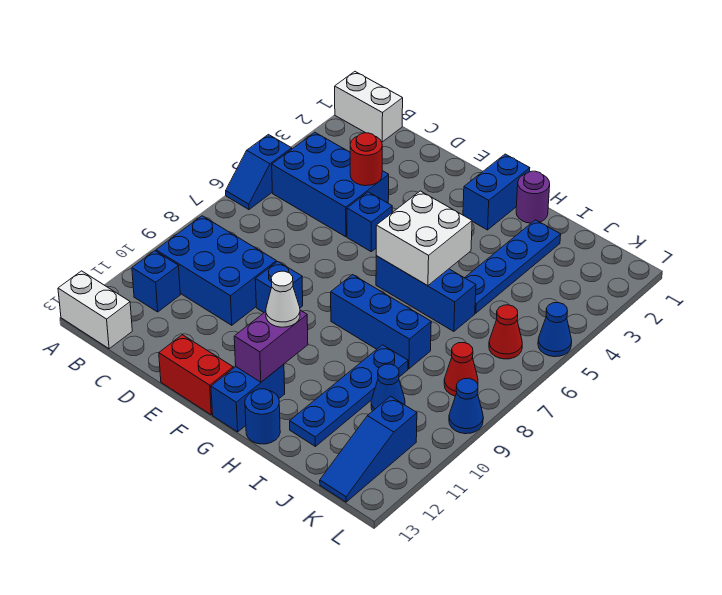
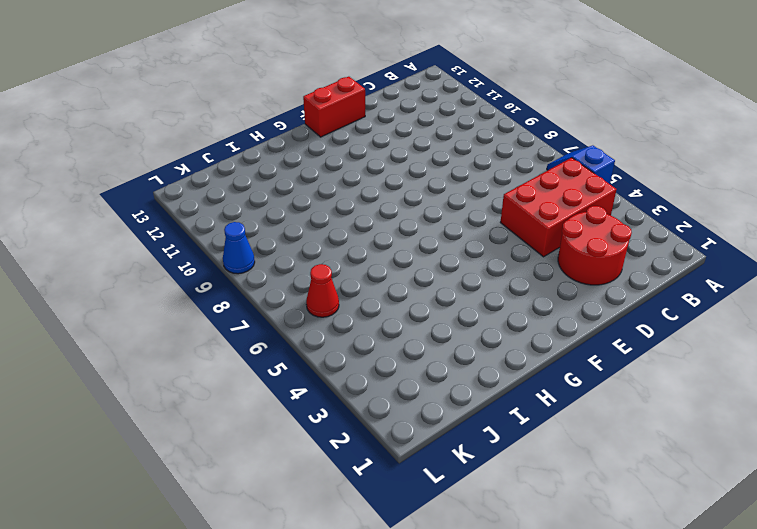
red 2x3 brick [500,158,616,257] -> blue 2x3 brick [272,133,389,237]
red 2x2 round brick [558,206,632,285] -> none
none -> white 1x2 brick [335,71,403,142]
none -> white 1x2 brick [58,271,132,349]
none -> blue 2x3 brick [156,216,276,325]

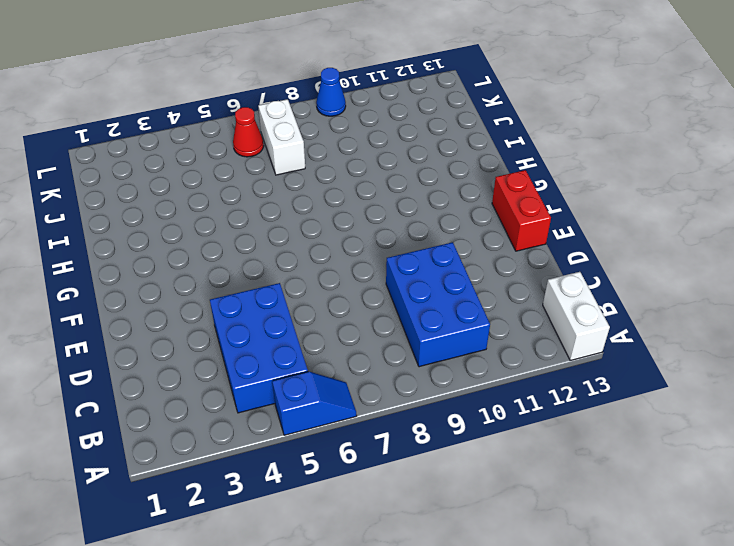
white 1x2 brick [258,99,305,175] -> white 1x2 brick moved to [335,71,403,142]
none -> blue 1x1 brick [132,251,180,312]
none -> blue 1x1 brick [347,192,392,251]
none -> blue 1x1 brick [255,261,303,312]

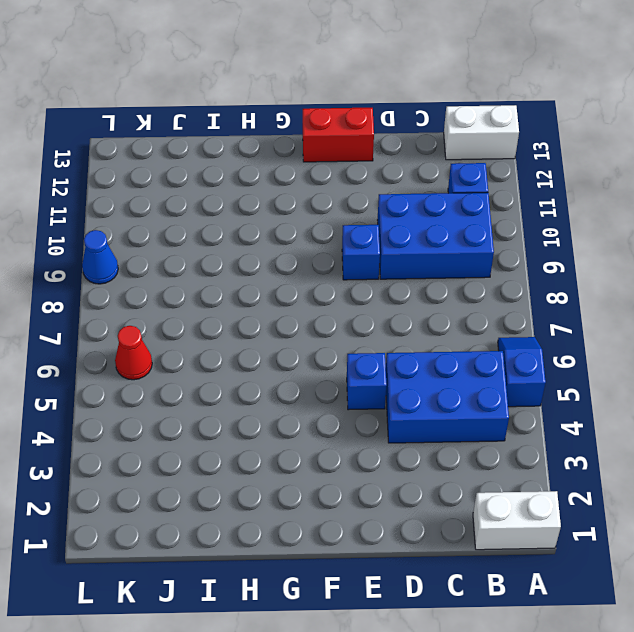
none -> blue 1x2 brick [463,154,530,230]
none -> blue 1x3 brick [376,256,476,331]
none -> blue 1x3 brick [331,275,431,369]

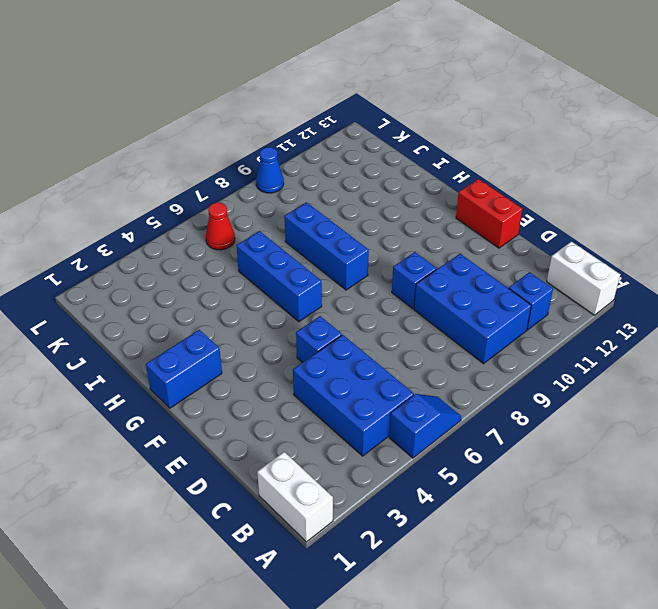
none -> blue 1x2 brick [211,364,285,432]
none -> purple 1x1 round brick [516,171,550,223]
none -> blue 1x1 round brick [245,389,280,444]

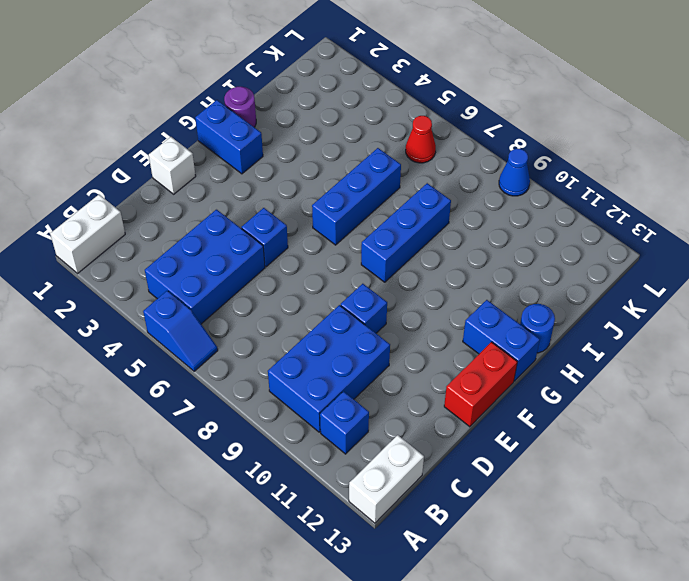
white 1x1 brick [149,137,196,194] -> none
none -> blue 1x4 plate [465,220,561,313]
none -> blue 1x4 plate [290,345,408,446]
none -> blue 1x1 cone [371,364,405,411]

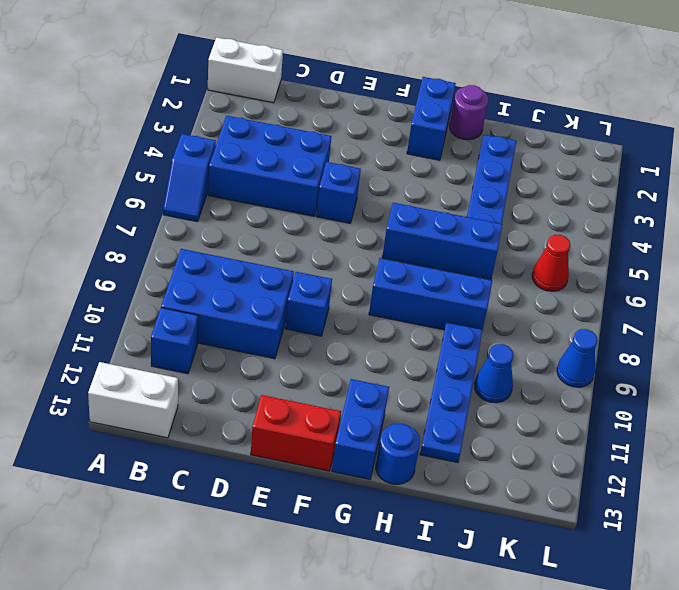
none -> red 1x1 cone [444,343,478,396]
none -> blue 1x3 slope [320,396,417,502]
none -> blue 1x1 cone [538,303,572,357]

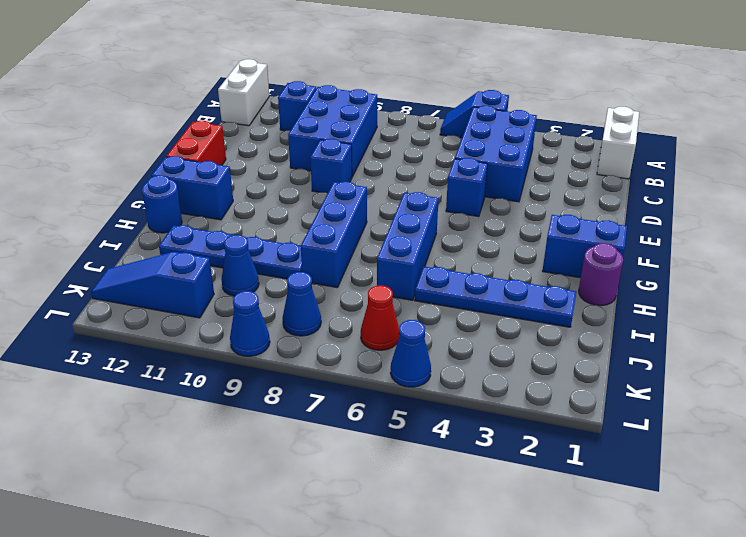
blue 1x1 cone [283,272,321,336] -> red 1x1 cone [444,343,478,396]
none -> red 1x1 round brick [350,133,382,186]
none -> white 2x2 brick [376,191,472,286]
none -> purple 1x2 brick [234,310,308,382]

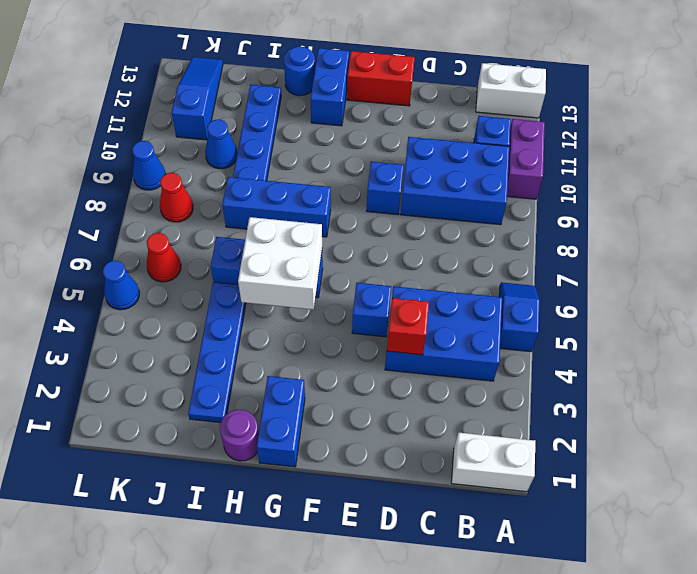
purple 1x2 brick [507,119,545,199] -> purple 1x2 brick moved to [234,310,308,382]
red 1x1 brick [387,298,429,355] -> red 1x1 round brick [350,133,382,186]
none -> white 1x1 cone [266,271,300,327]

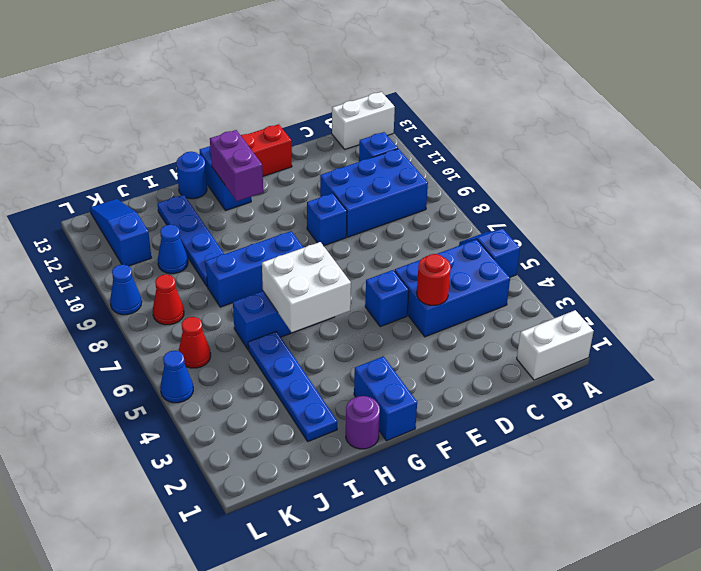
none -> white 1x1 cone [266,271,300,327]

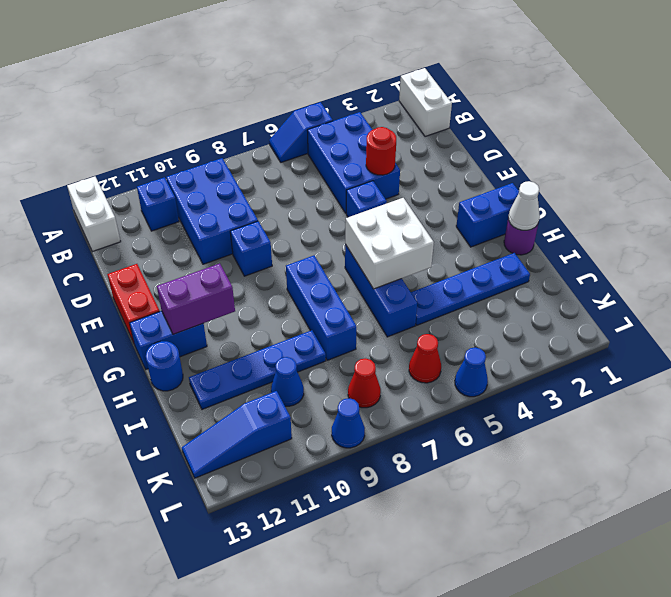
white 1x1 cone [508,181,540,230] -> white 1x1 cone moved to [266,271,300,327]

